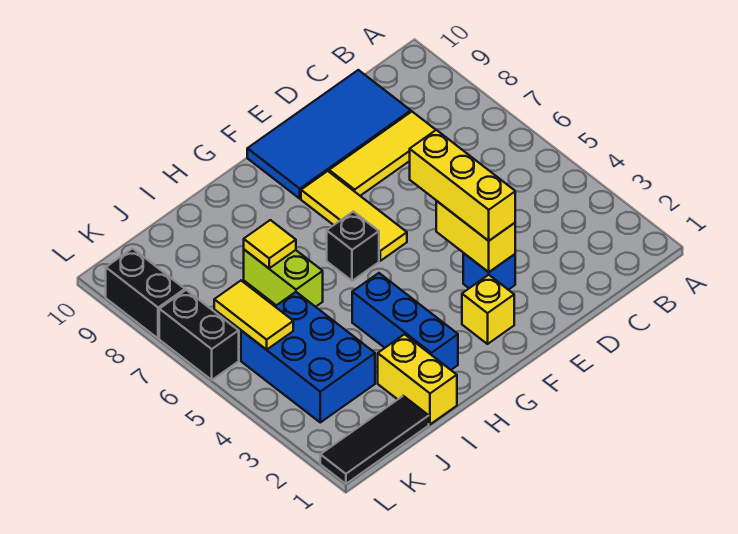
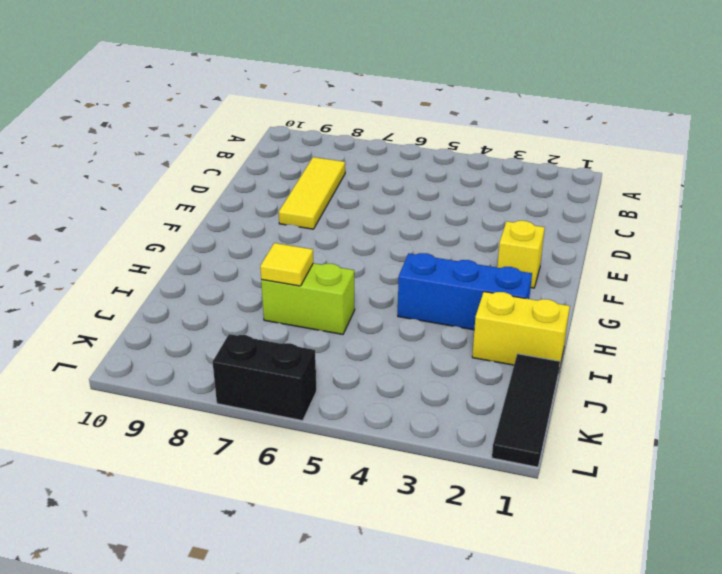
none -> blue 2x4 tile [247,70,411,199]
none -> blue 1x1 brick [463,253,515,290]
none -> yellow 1x3 tile [301,171,407,261]

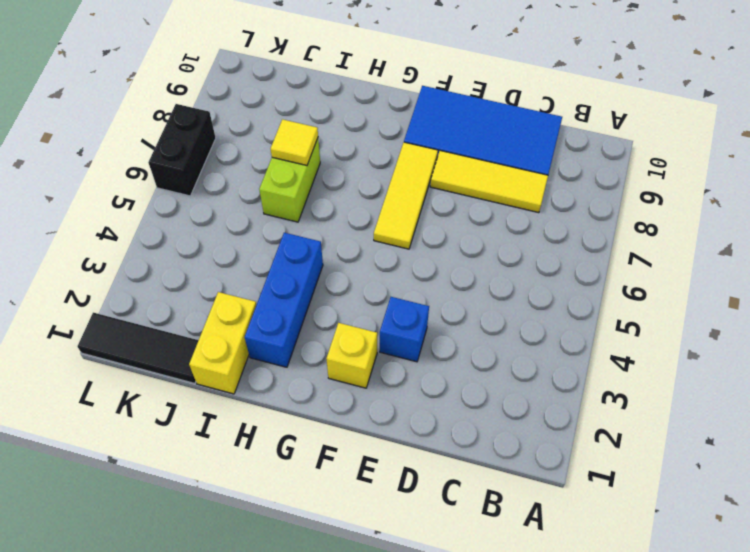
none -> black 1x1 brick [327,211,379,281]
none -> blue 2x3 brick [241,292,375,422]
none -> black 1x2 brick [106,249,185,339]

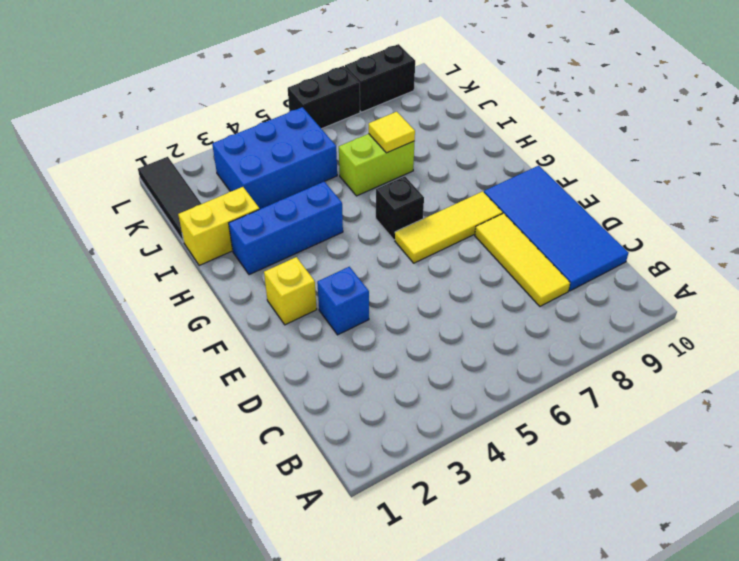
none -> yellow 1x2 brick [436,201,515,272]
none -> yellow 1x2 tile [214,281,293,350]
none -> yellow 1x3 brick [410,130,515,241]

